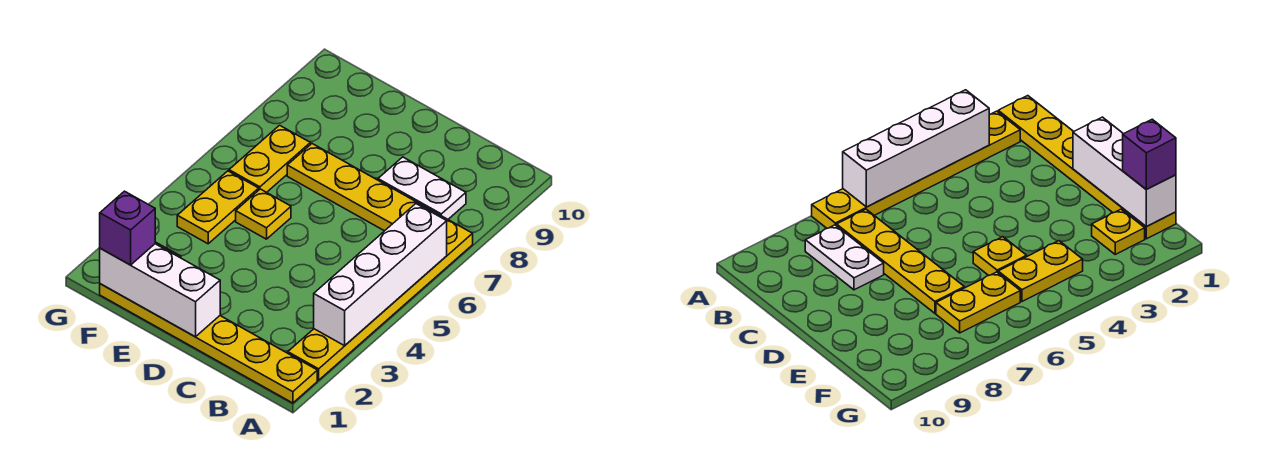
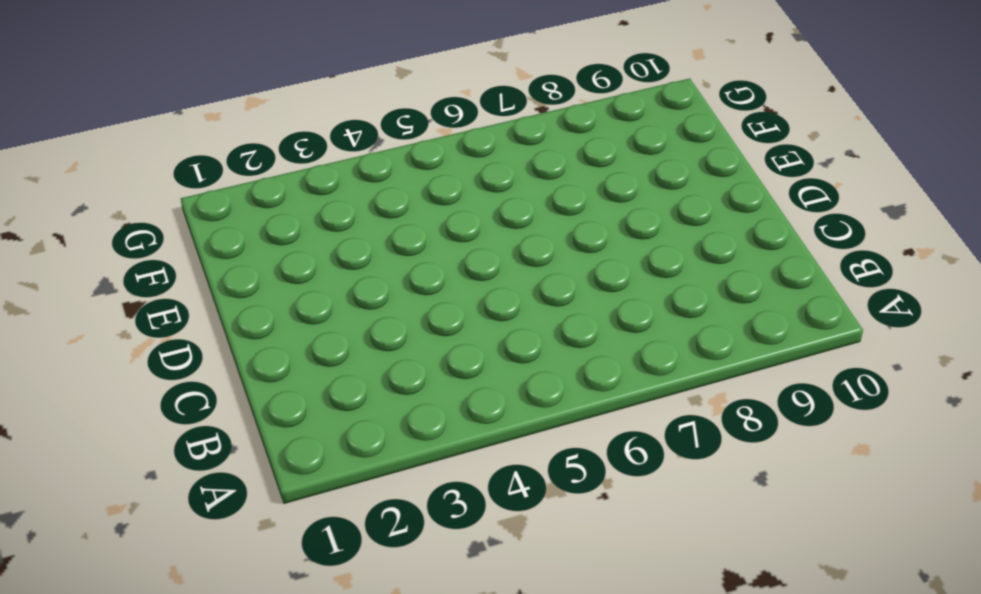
none -> yellow 1x6 plate [100,284,317,403]
none -> yellow 1x6 plate [288,216,473,380]

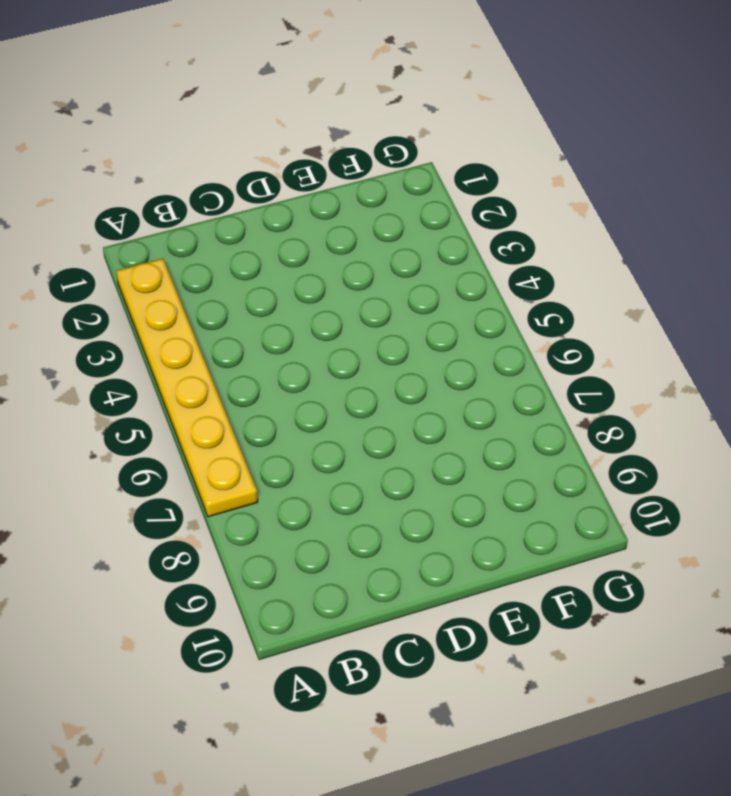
none -> yellow 1x6 plate [100,284,317,403]
none -> yellow 1x4 plate [287,144,440,231]

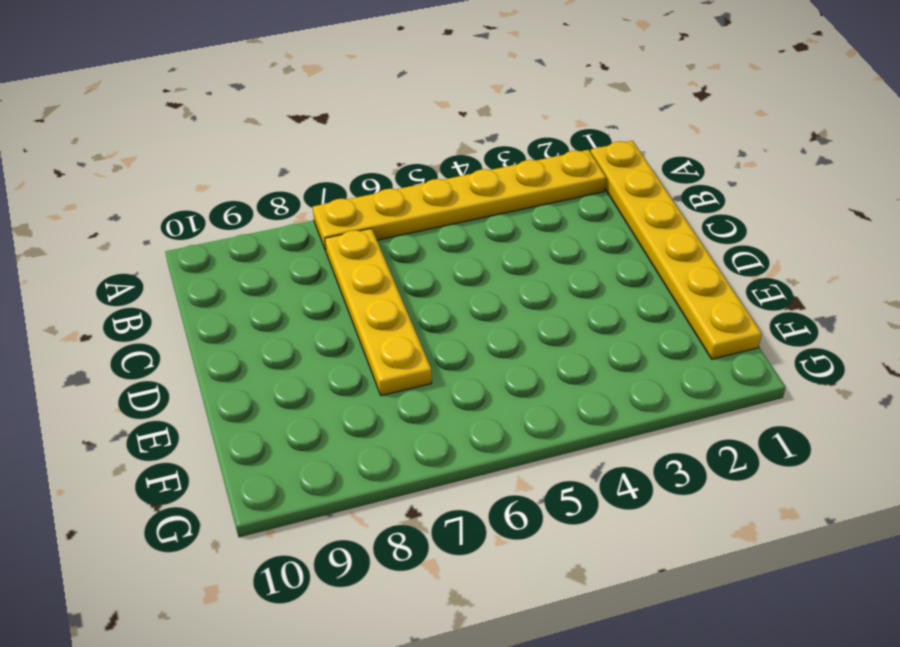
none -> white 1x2 plate [378,157,466,219]
none -> yellow 1x1 plate [236,189,291,239]

